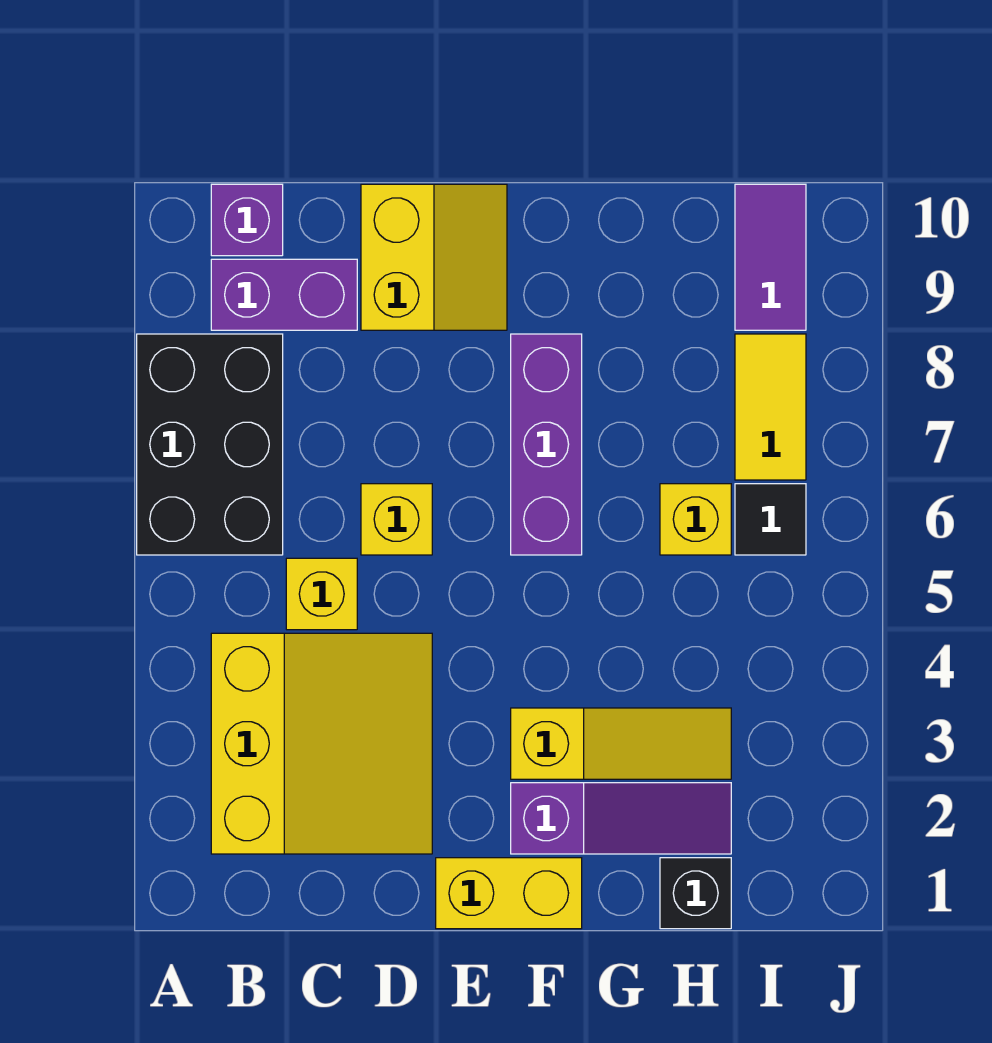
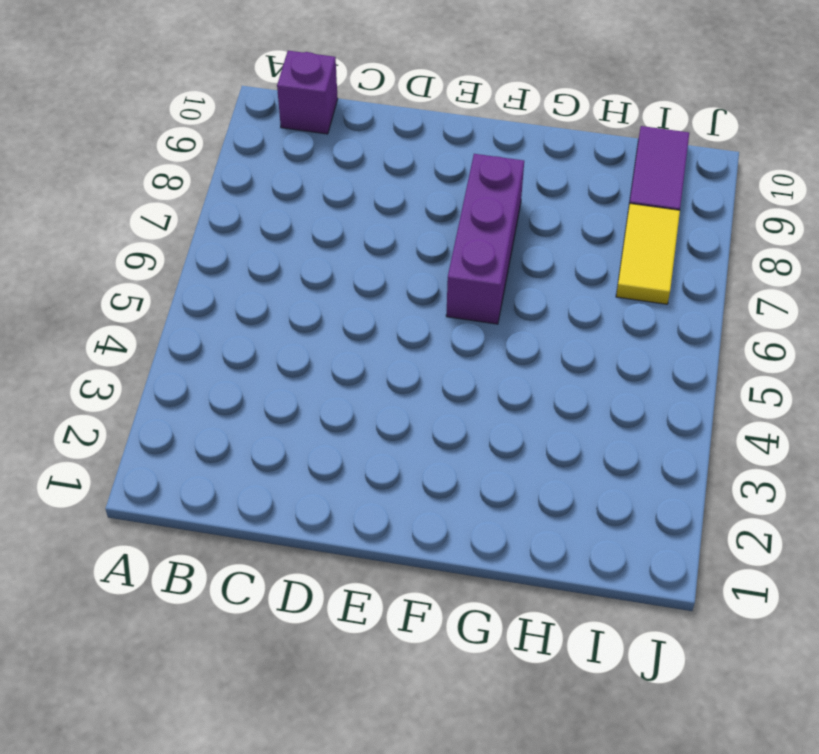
none -> black 2x3 brick [137,334,283,555]
none -> yellow 3x3 slope [211,633,432,854]
none -> purple 1x2 brick [211,259,357,330]

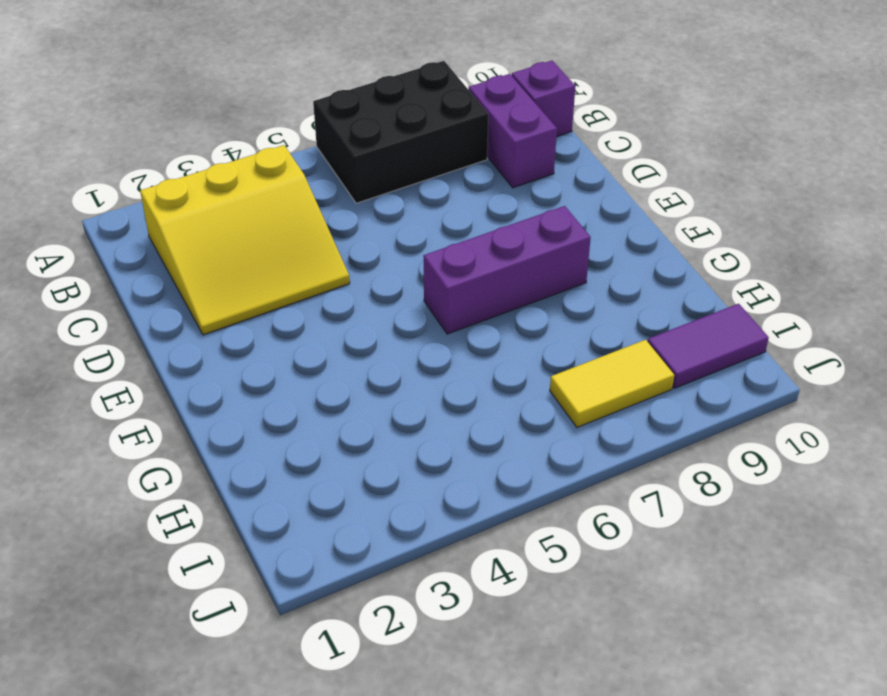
none -> yellow 1x1 brick [286,558,357,630]
none -> yellow 1x1 brick [361,484,432,555]
none -> yellow 2x2 slope [361,184,507,330]

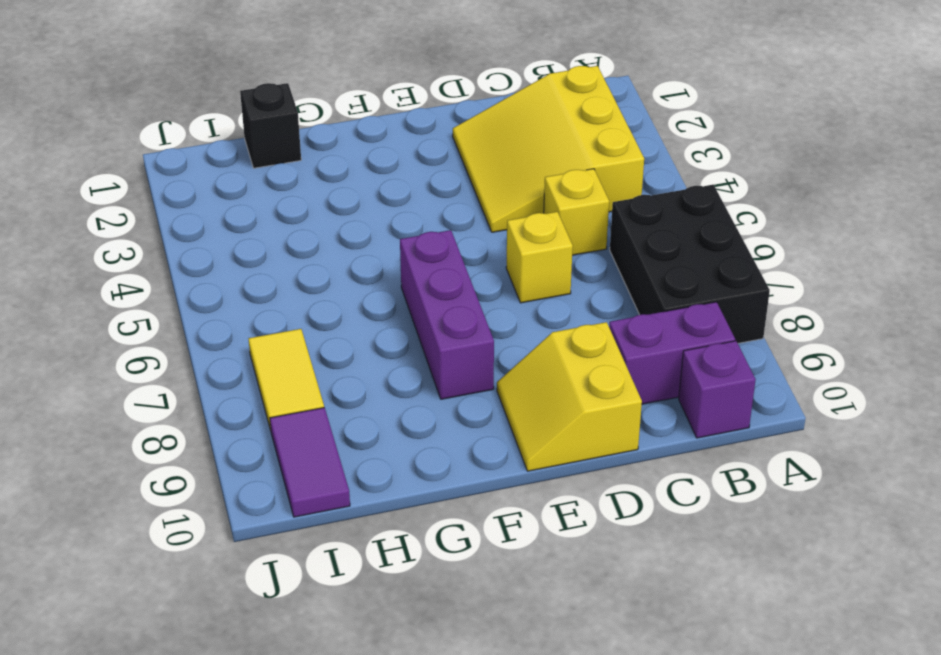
none -> yellow 1x2 brick [436,858,582,929]
none -> purple 1x3 slope [511,783,731,854]
none -> yellow 1x3 slope [511,708,731,779]

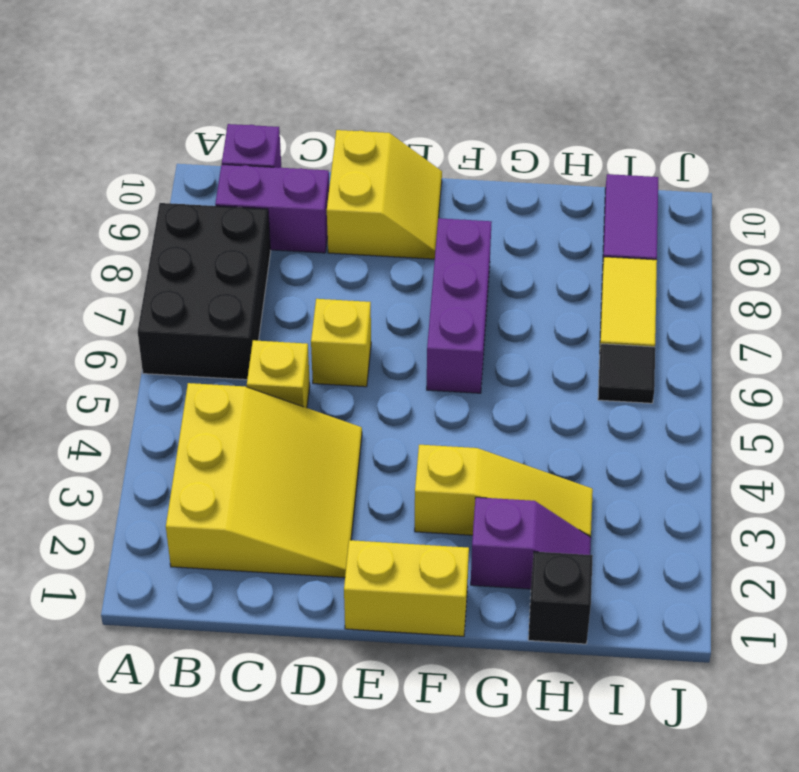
purple 1x2 slope [471,497,591,589] -> purple 1x3 slope [511,783,731,854]
none -> yellow 1x1 brick [660,484,731,555]

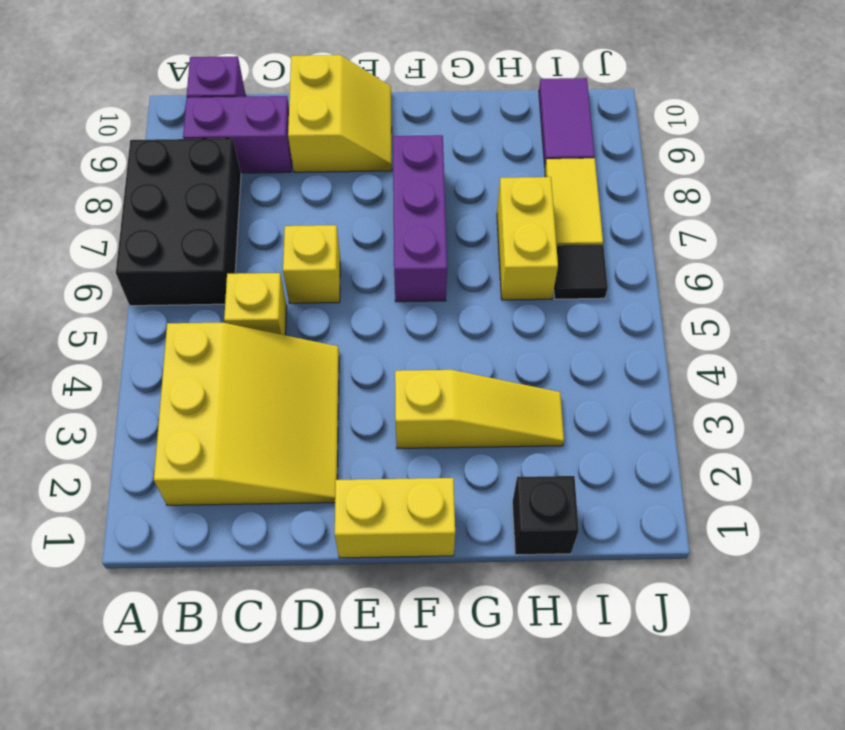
yellow 1x2 brick [497,177,558,300] -> yellow 1x1 brick [660,484,731,555]
none -> purple 1x3 slope [511,783,731,854]

